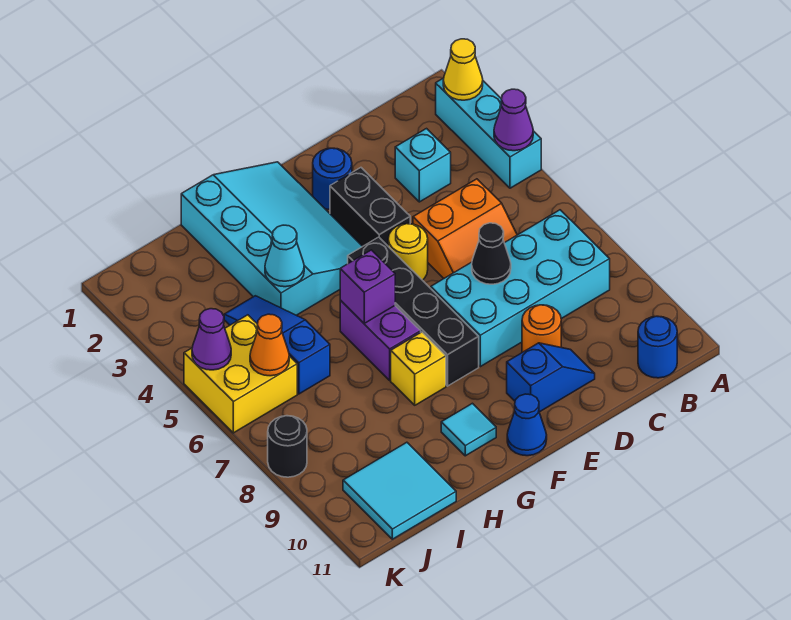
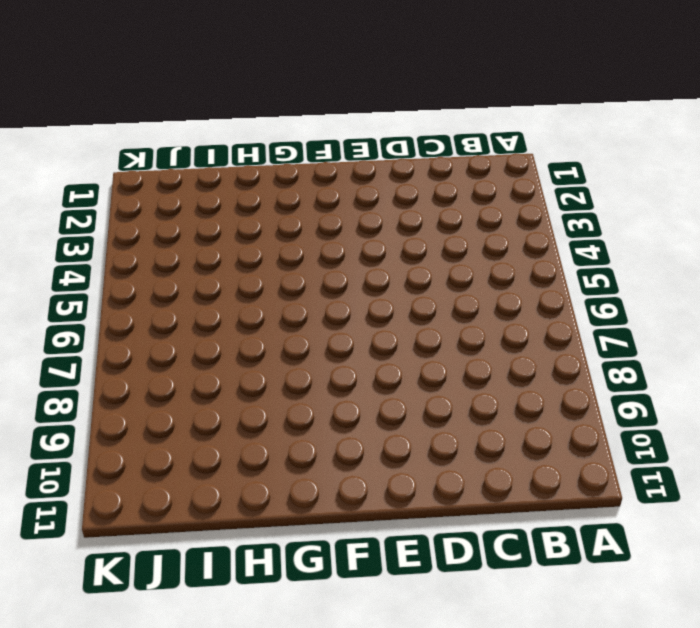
none -> cyan 1x3 brick [436,78,541,188]
none -> cyan 2x4 brick [431,210,610,367]
none -> blue 1x1 round brick [638,316,677,378]

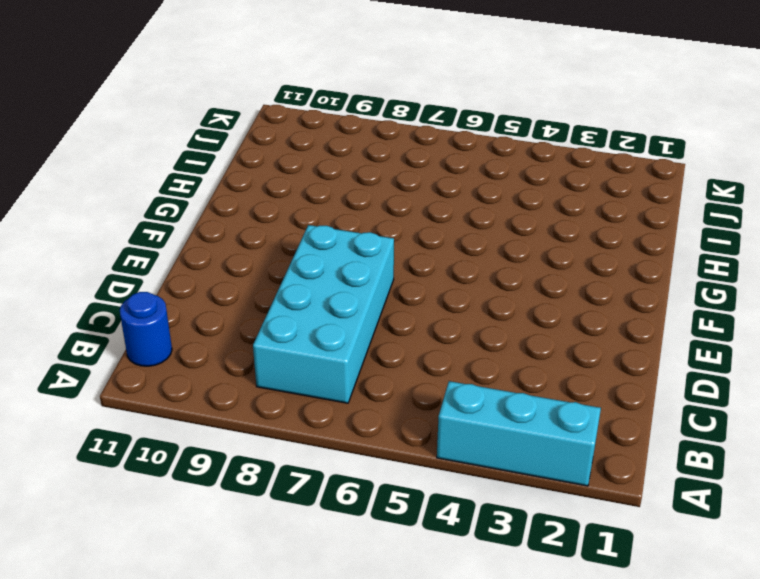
none -> cyan 1x1 brick [395,129,451,202]
none -> orange 2x2 slope [413,179,517,278]
none -> orange 1x1 round brick [522,305,561,352]

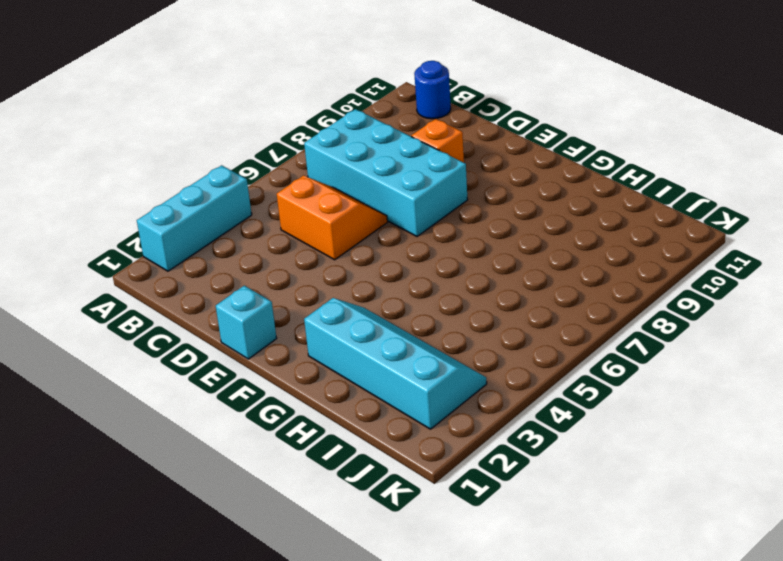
orange 1x1 brick [411,119,464,163] -> orange 1x1 round brick [522,305,561,352]
cyan 1x1 brick [216,286,277,359] -> cyan 1x1 brick moved to [395,129,451,202]
cyan 2x4 slope [304,298,487,429] -> cyan 3x4 slope [181,162,363,315]
none -> blue 1x2 slope [507,343,595,412]
none -> blue 1x1 round brick [313,148,352,209]
none -> black 1x2 brick [330,168,410,246]

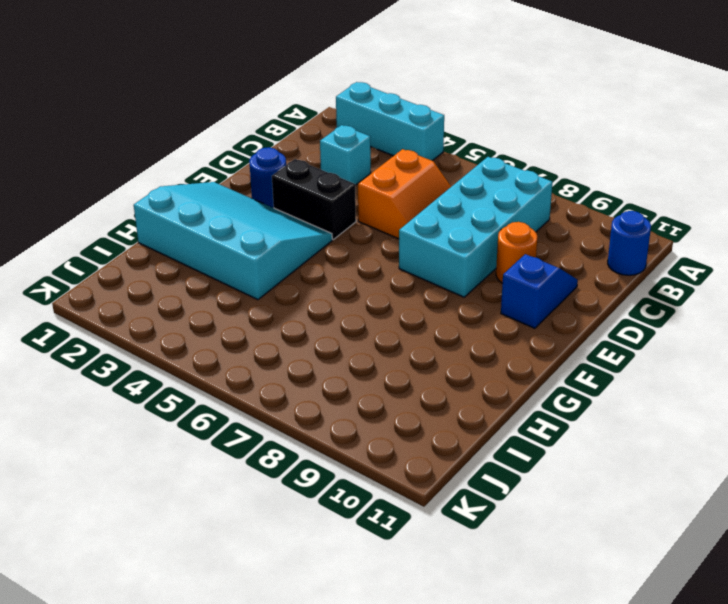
none -> yellow 1x1 round brick [388,224,428,280]
none -> black 1x4 brick [348,237,479,386]
none -> blue 1x1 cone [507,394,547,456]

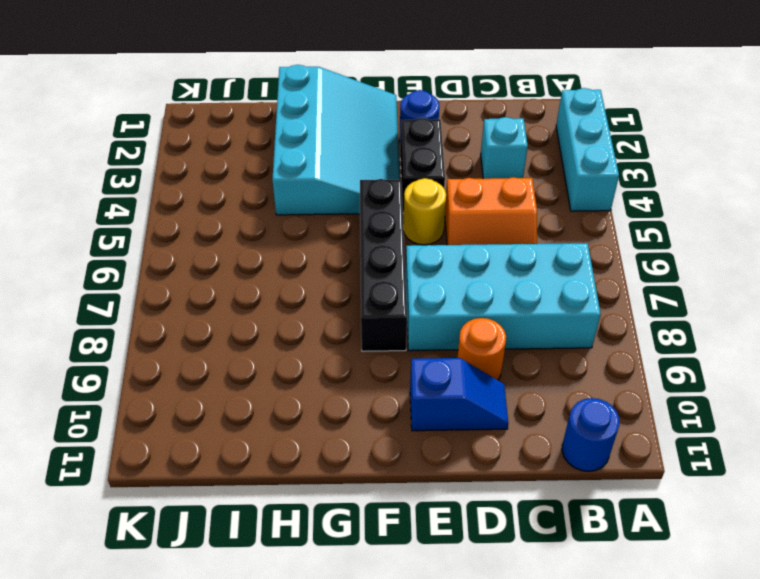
none -> blue 1x1 cone [507,394,547,456]
none -> purple 1x2 brick [340,300,421,380]
none -> yellow 1x1 brick [391,332,446,405]

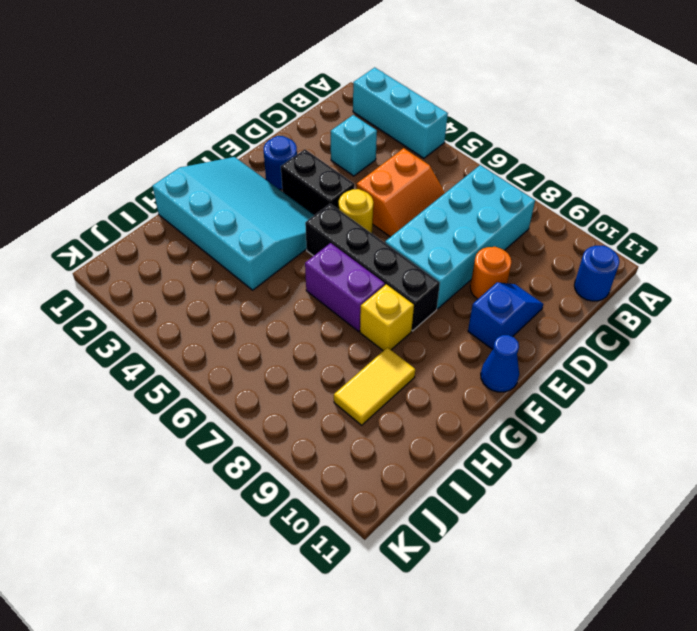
yellow 1x2 tile [334,347,415,425] -> none
none -> cyan 1x1 tile [441,403,496,456]
none -> blue 1x3 slope [224,296,330,394]
none -> cyan 2x2 tile [343,442,456,539]

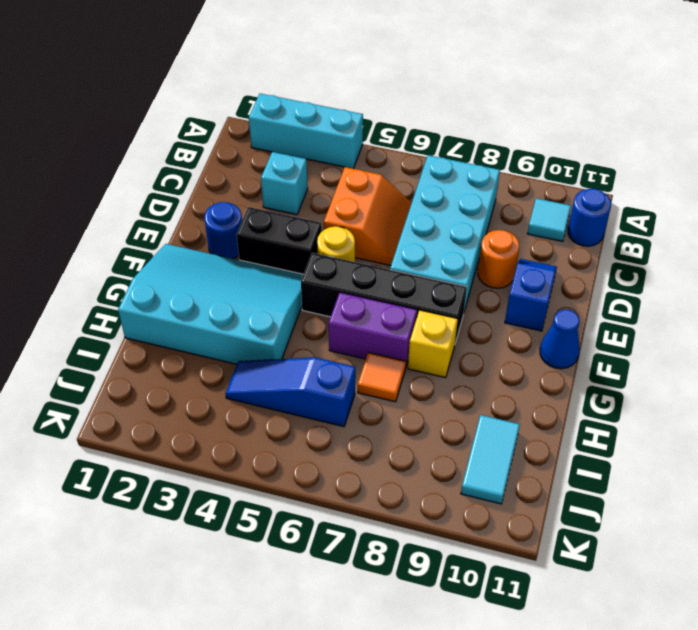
cyan 1x1 tile [527,198,571,241] -> cyan 1x1 tile moved to [441,403,496,456]
orange 1x1 tile [358,353,406,402] -> none
cyan 1x2 tile [461,415,520,504] -> cyan 2x2 tile [343,442,456,539]
none -> yellow 2x2 brick [184,315,297,433]
none -> black 1x1 round brick [268,416,307,477]
none -> yellow 1x1 cone [443,39,483,100]

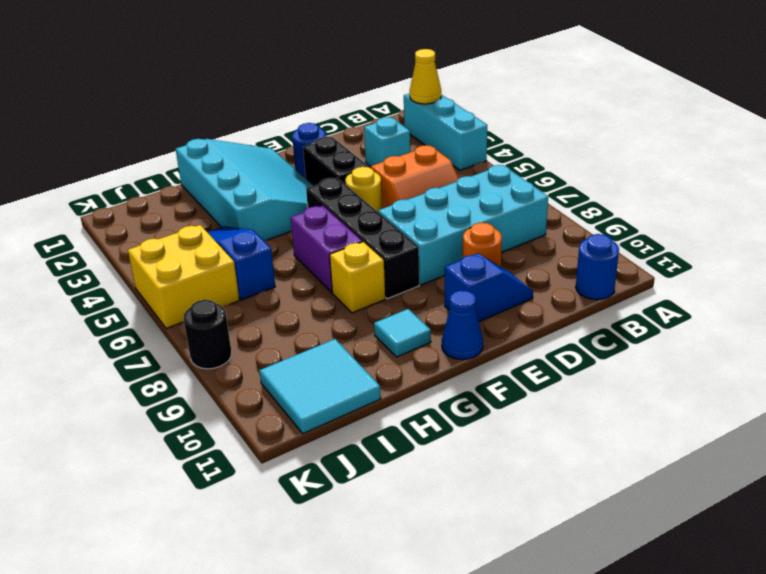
none -> purple 1x1 cone [494,89,533,151]
none -> black 1x1 cone [472,223,511,284]
none -> purple 1x1 brick [340,250,395,323]

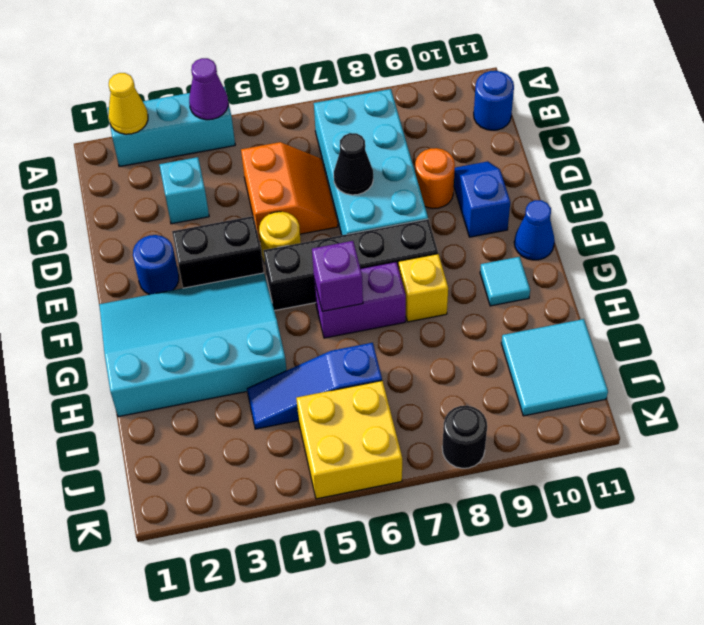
none -> cyan 1x1 cone [265,225,304,287]
none -> orange 1x1 cone [250,314,289,376]
none -> purple 1x1 cone [192,309,231,370]

